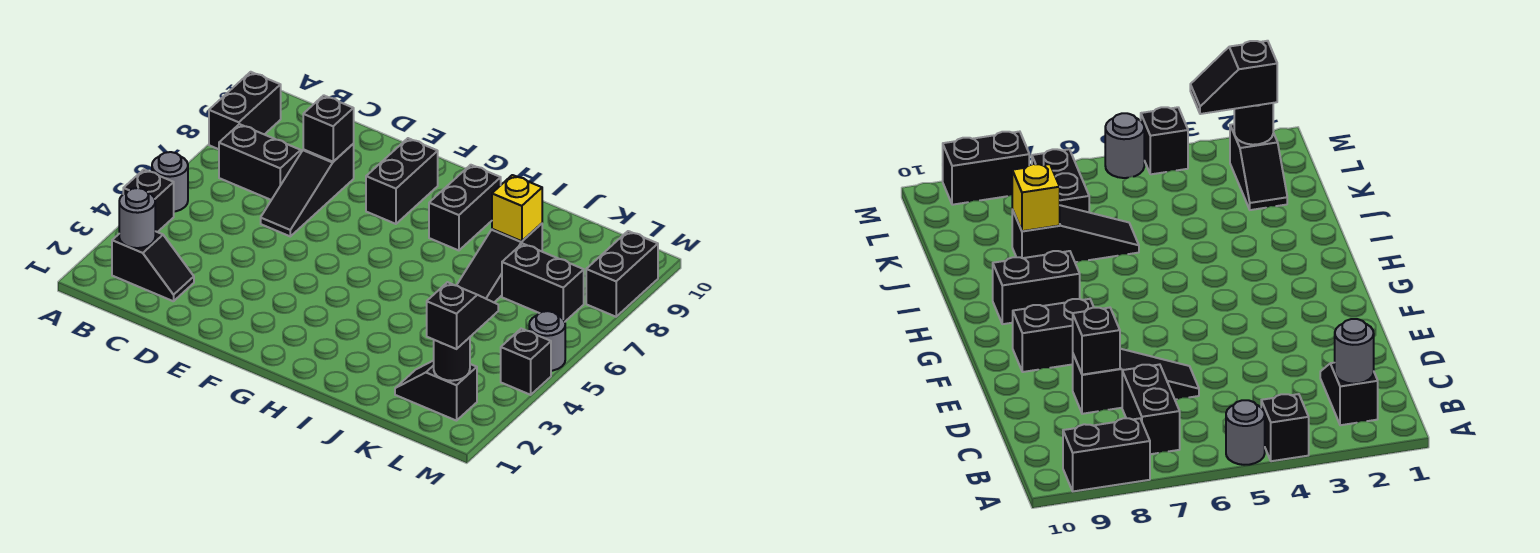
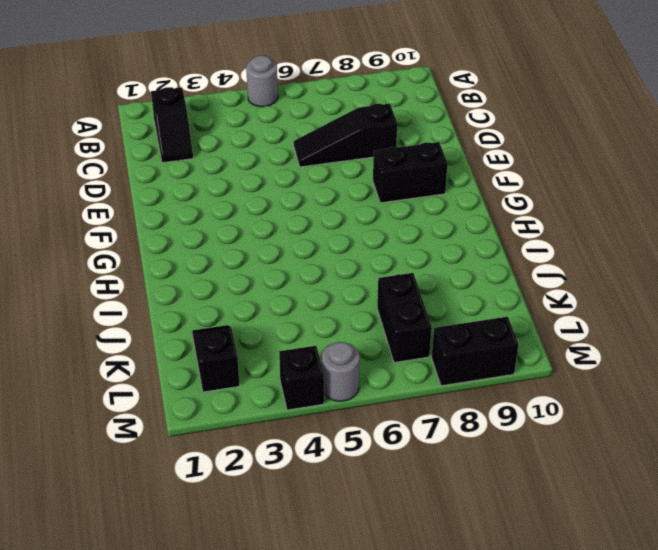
none -> black 1x1 brick [123,170,174,232]
none -> black 1x2 brick [209,72,281,149]
none -> black 1x2 brick [219,124,301,200]

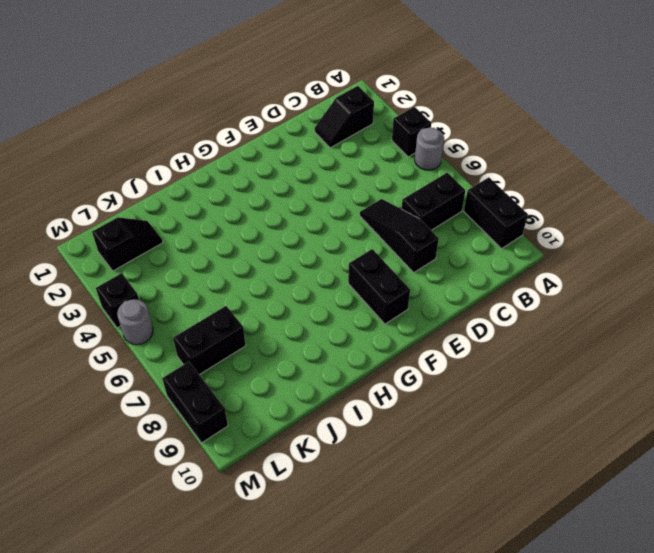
none -> black 1x2 brick [429,165,501,250]
none -> black 1x3 slope [456,224,542,302]
none -> grey 1x1 round brick [119,188,155,248]

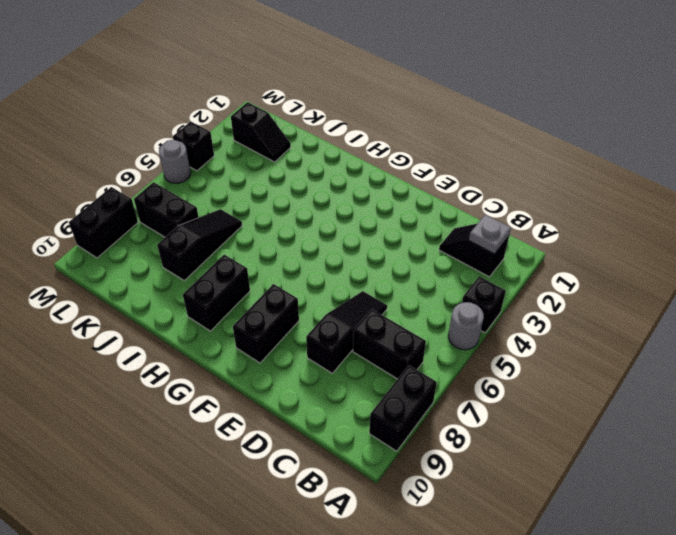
grey 1x1 plate [469,215,511,254] -> grey 1x1 round brick [119,188,155,248]
none -> black 1x1 brick [303,95,354,162]
none -> yellow 1x1 brick [492,175,542,241]
none -> black 1x1 round brick [434,337,470,381]

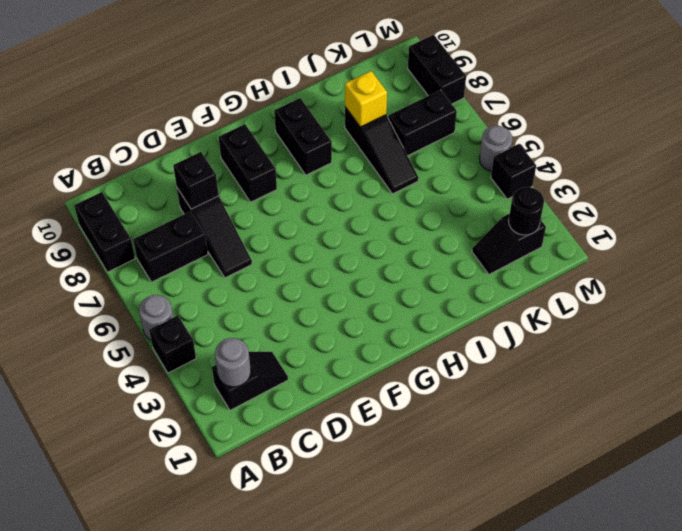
none -> black 1x2 slope [427,282,498,349]

